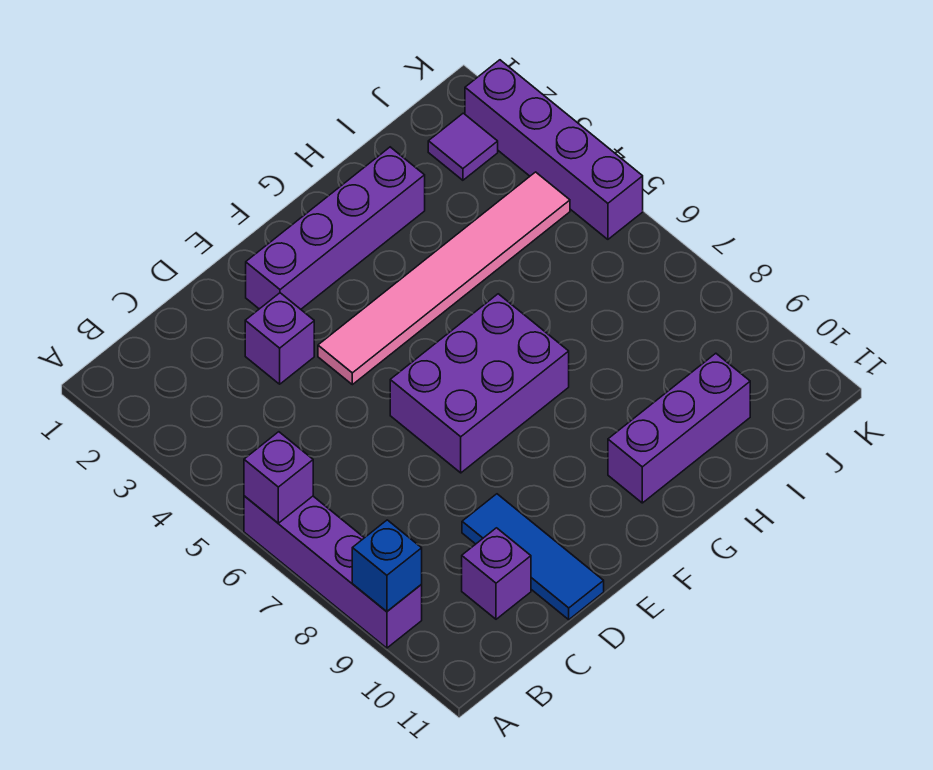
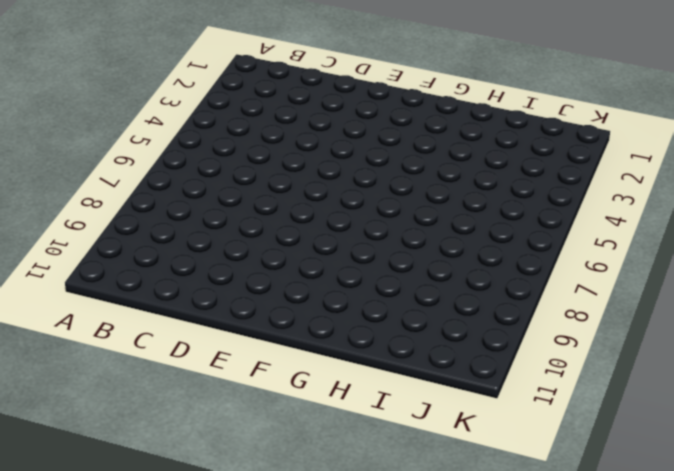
none -> purple 1x4 brick [244,496,422,648]
none -> purple 1x1 brick [462,528,531,619]
none -> purple 1x1 brick [245,293,314,384]

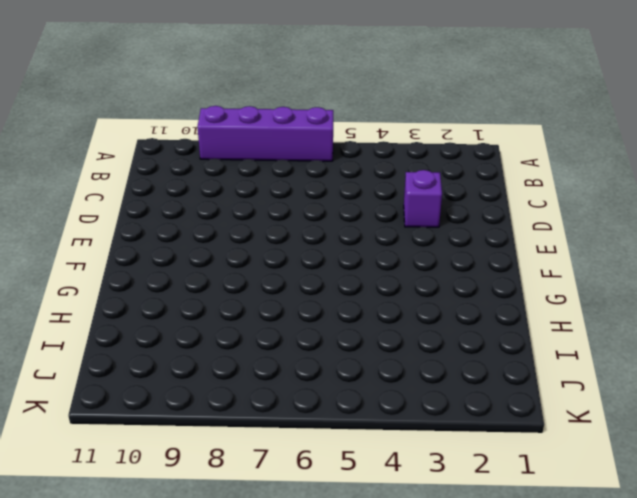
none -> purple 1x1 brick [462,528,531,619]
none -> blue 1x3 tile [462,494,604,620]
none -> purple 1x4 brick [246,147,425,309]

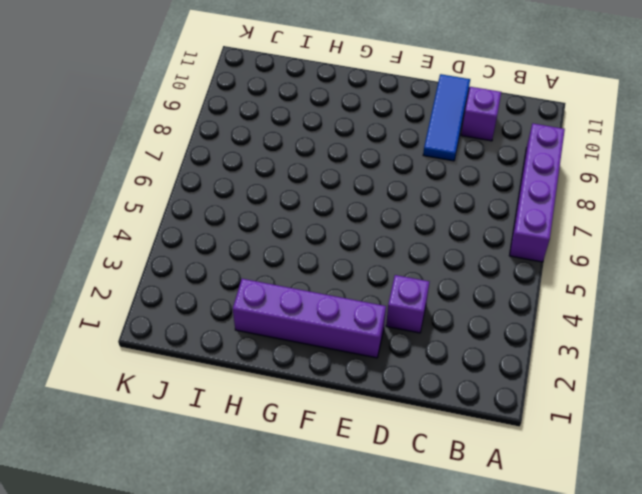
none -> pink 1x6 tile [318,172,570,385]
none -> purple 2x3 brick [390,294,569,473]
none -> purple 1x3 brick [608,353,750,503]

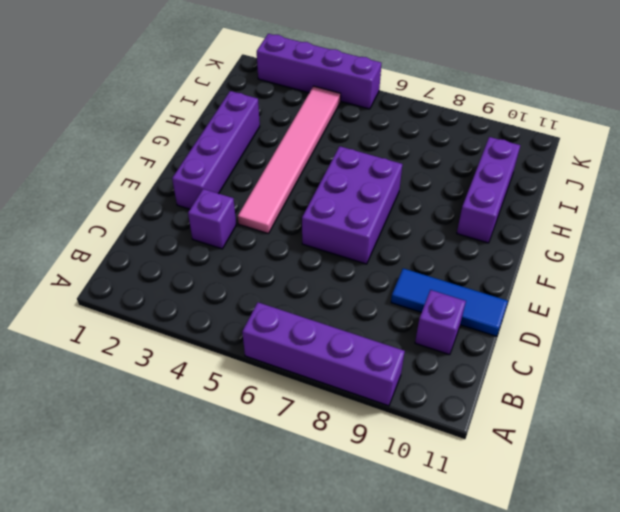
none -> purple 1x1 tile [428,113,498,180]
none -> purple 1x1 brick [244,432,313,523]
none -> blue 1x1 brick [352,520,422,611]

